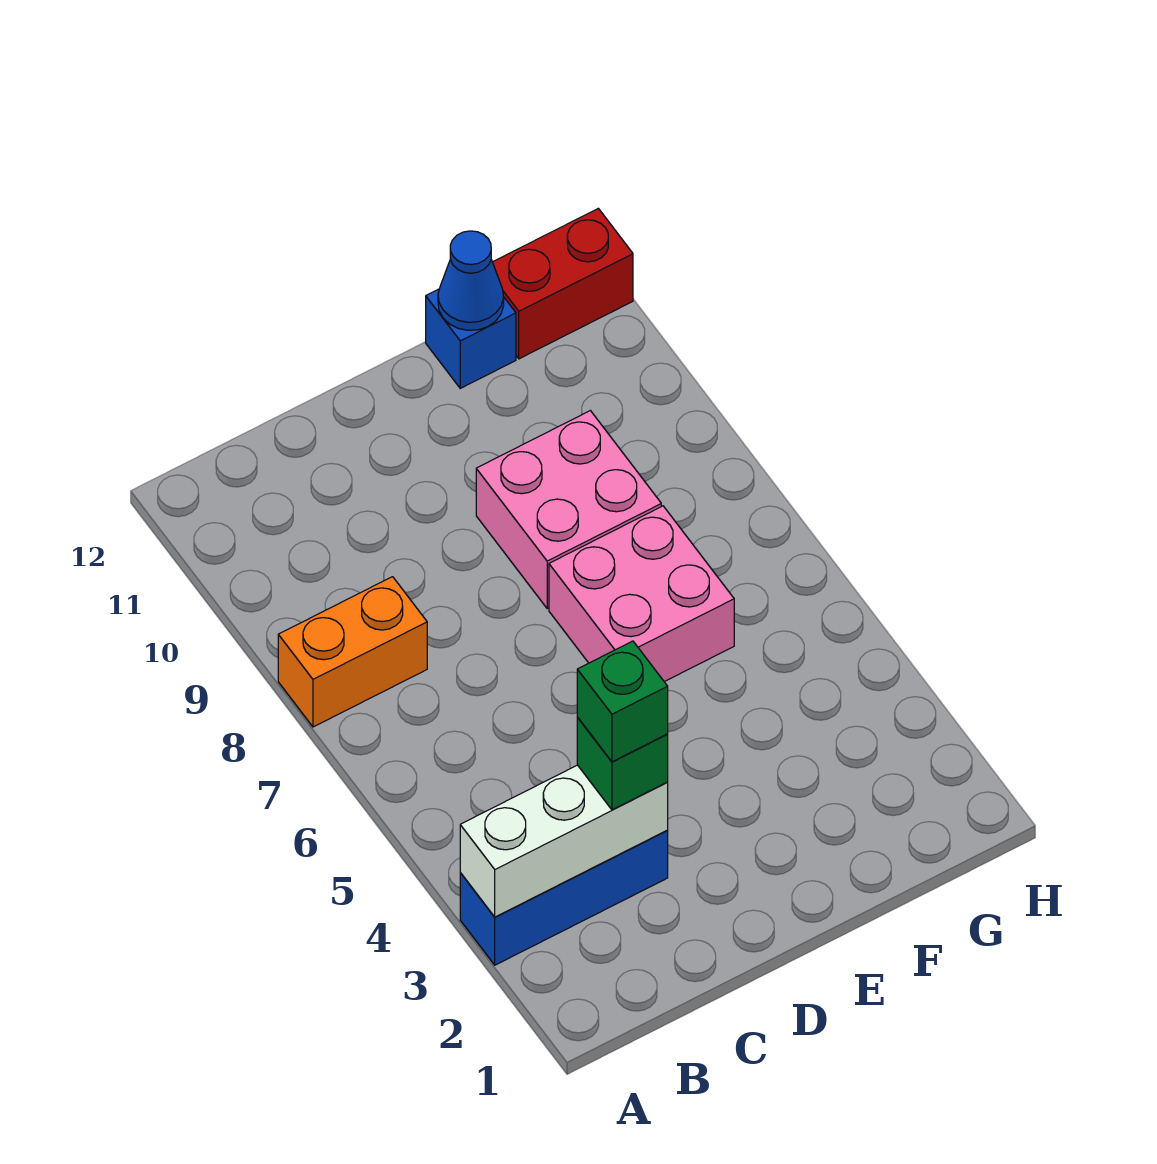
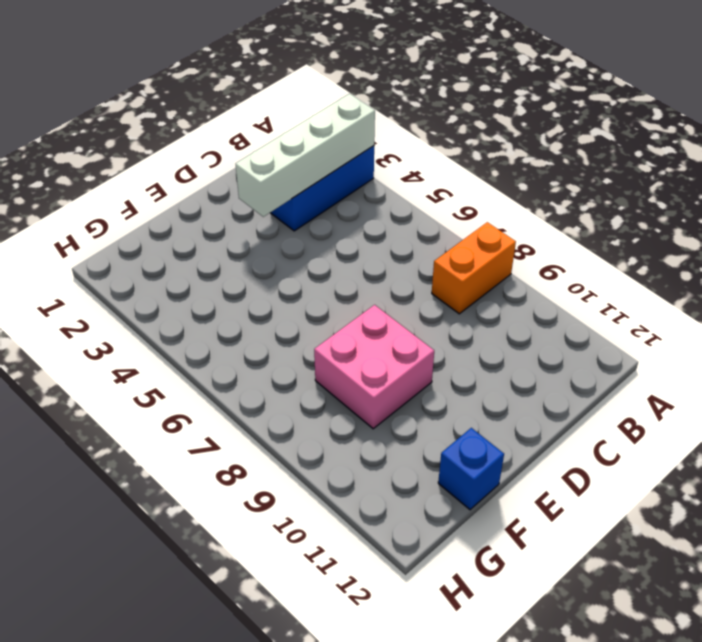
white 1x4 brick [236,94,375,217] -> white 1x3 brick [460,765,668,917]
none -> pink 2x2 brick [549,506,734,682]
none -> red 1x2 brick [493,208,633,359]

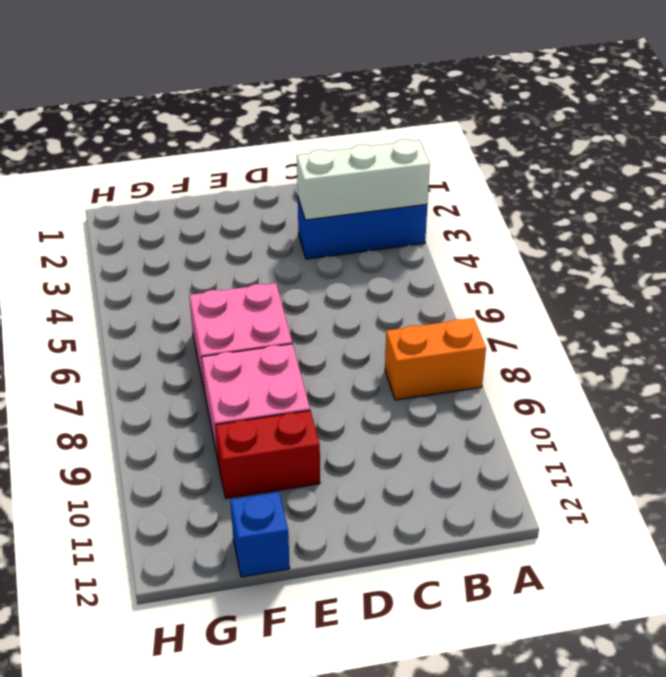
red 1x2 brick [215,411,320,498] -> red 1x2 brick moved to [493,208,633,359]
none -> blue 1x1 cone [438,231,504,330]
none -> green 1x1 brick [577,717,668,810]

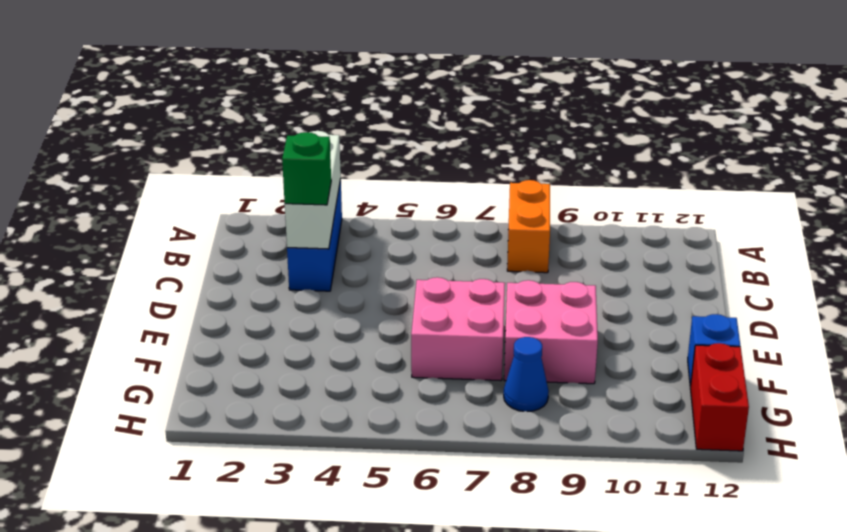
blue 1x1 cone [504,337,549,412] -> blue 1x1 cone moved to [438,231,504,330]
none -> green 1x1 brick [577,641,668,762]

